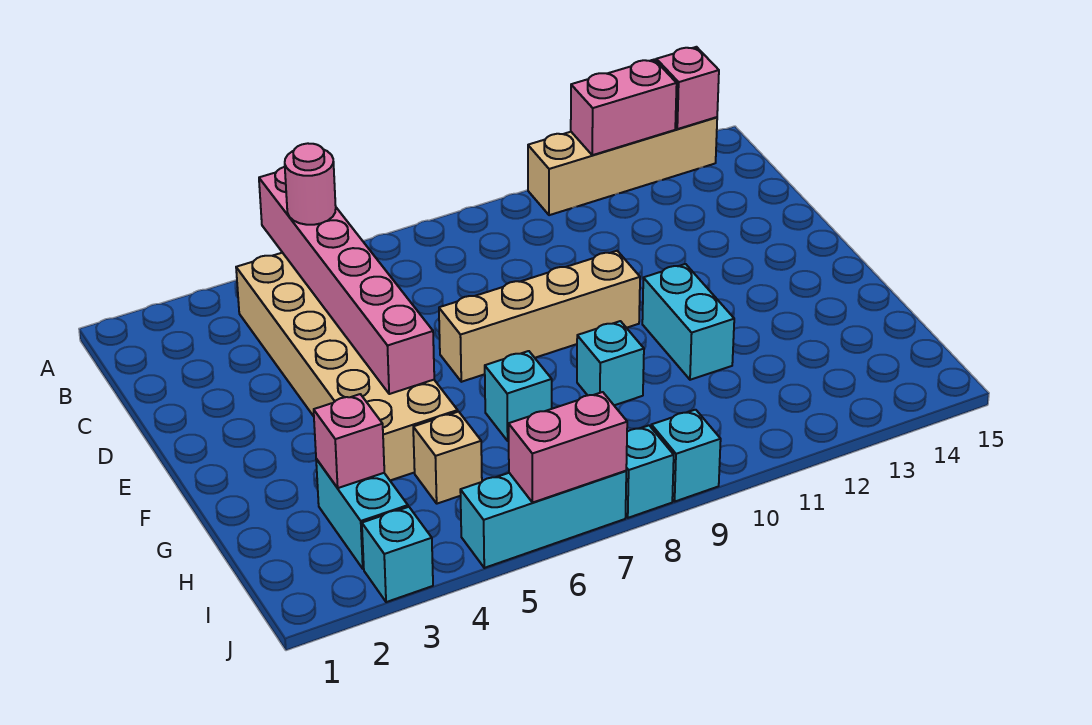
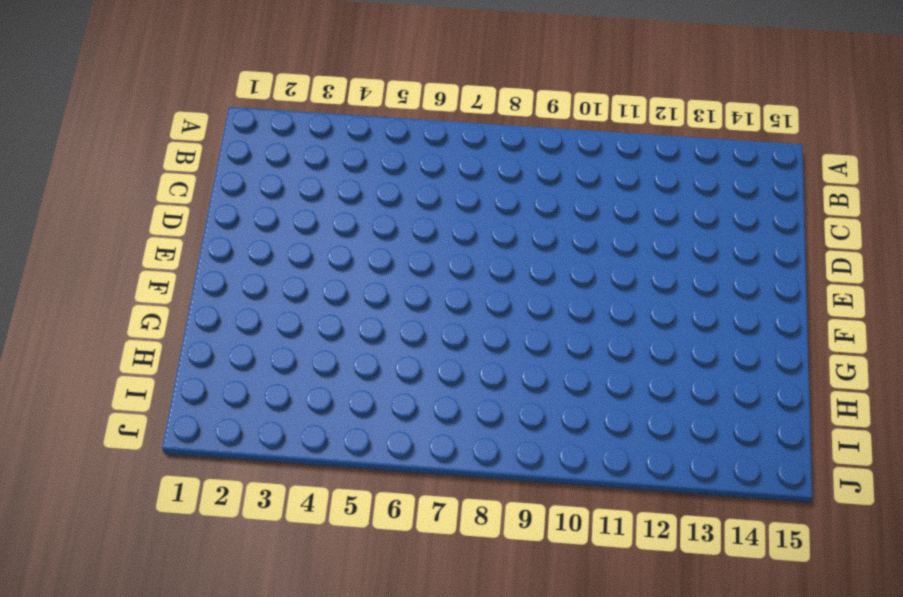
none -> tan 1x4 brick [528,117,717,215]
none -> tan 2x6 brick [236,253,458,480]
none -> tan 1x4 brick [439,251,640,382]

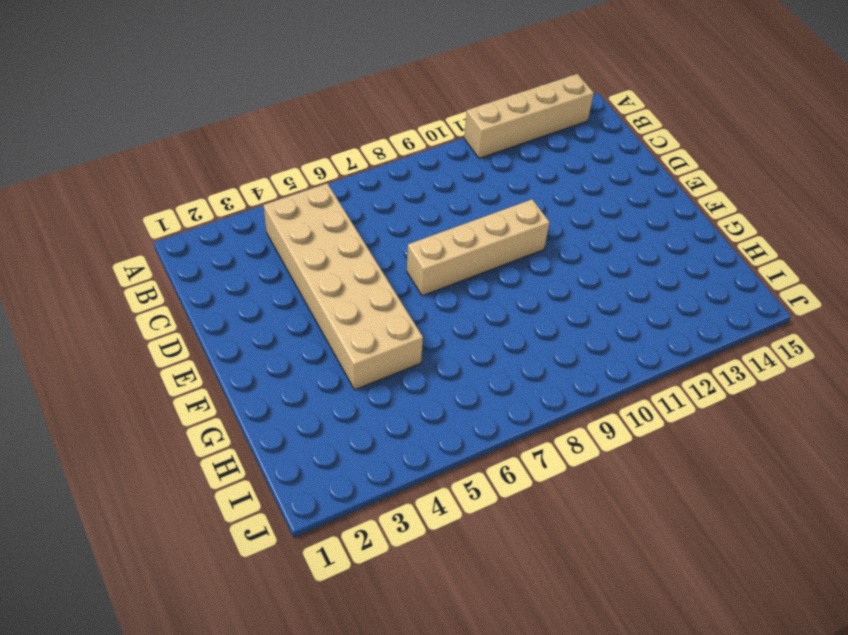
none -> cyan 1x2 brick [642,264,734,380]
none -> cyan 1x1 brick [485,351,552,441]
none -> cyan 1x1 brick [577,321,644,405]

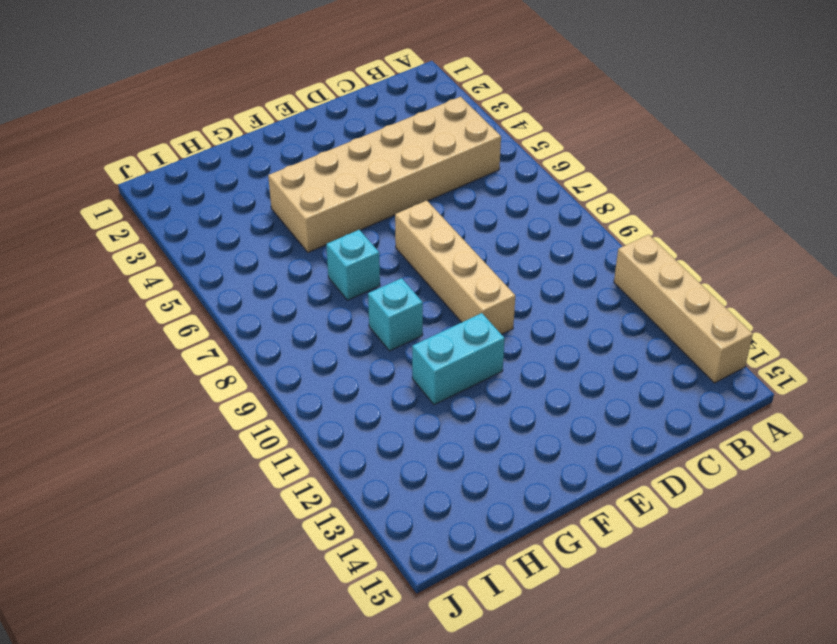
none -> cyan 1x2 brick [316,459,408,569]
none -> tan 1x1 brick [413,412,482,504]
none -> cyan 1x1 brick [362,507,433,602]

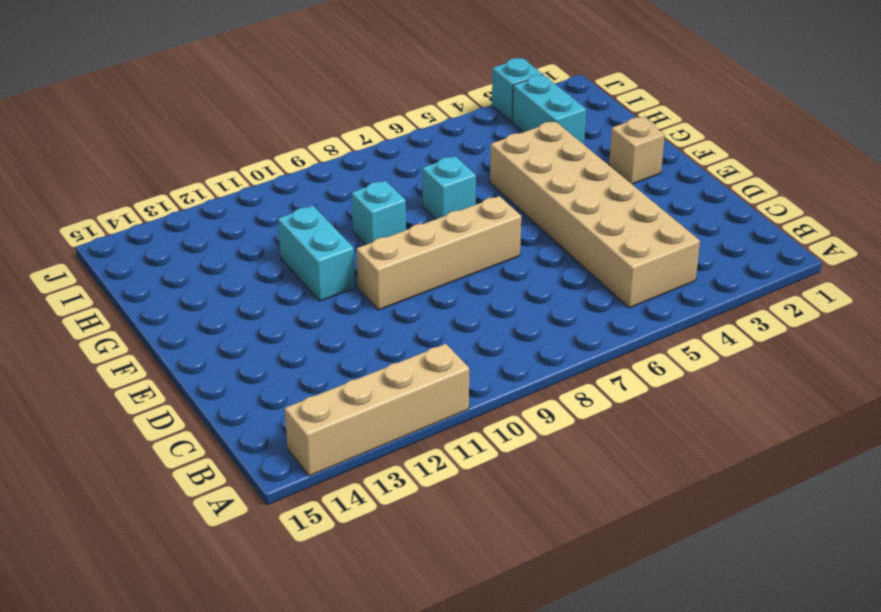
tan 1x1 brick [609,117,665,184] -> tan 1x1 brick moved to [413,412,482,504]
none -> cyan 1x3 brick [460,471,626,568]
none -> cyan 1x1 brick [626,425,674,518]
none -> cyan 1x1 brick [651,410,721,501]

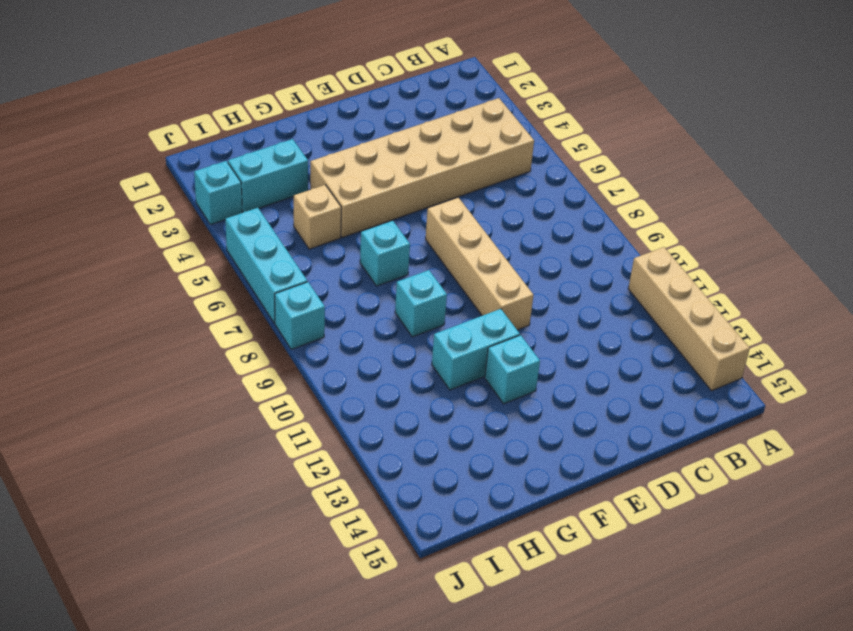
cyan 1x1 brick [485,335,540,404] -> cyan 1x1 brick moved to [651,410,721,501]
none -> pink 1x6 brick [259,167,434,394]
none -> pink 1x2 brick [571,60,677,155]
none -> pink 1x1 brick [656,47,719,129]

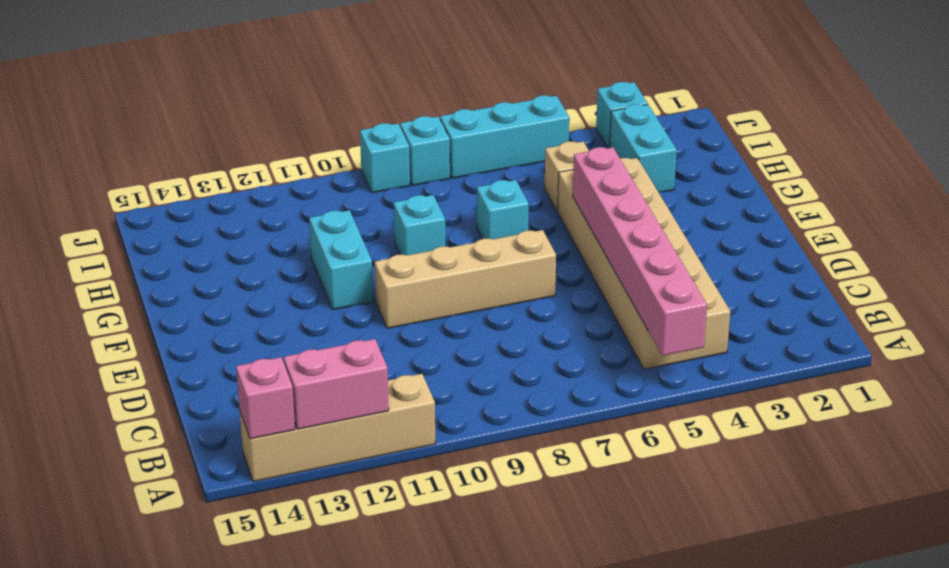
none -> pink 1x1 brick [314,394,384,488]
none -> pink 1x2 brick [509,392,627,503]
none -> pink 1x1 round brick [285,143,336,225]

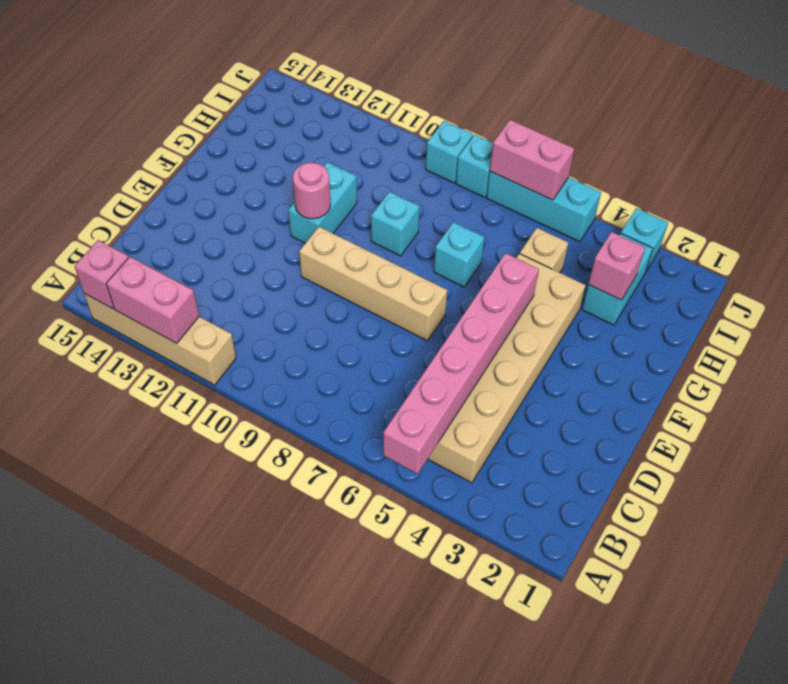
pink 1x1 round brick [293,163,330,219] -> pink 1x1 round brick moved to [285,143,336,225]

